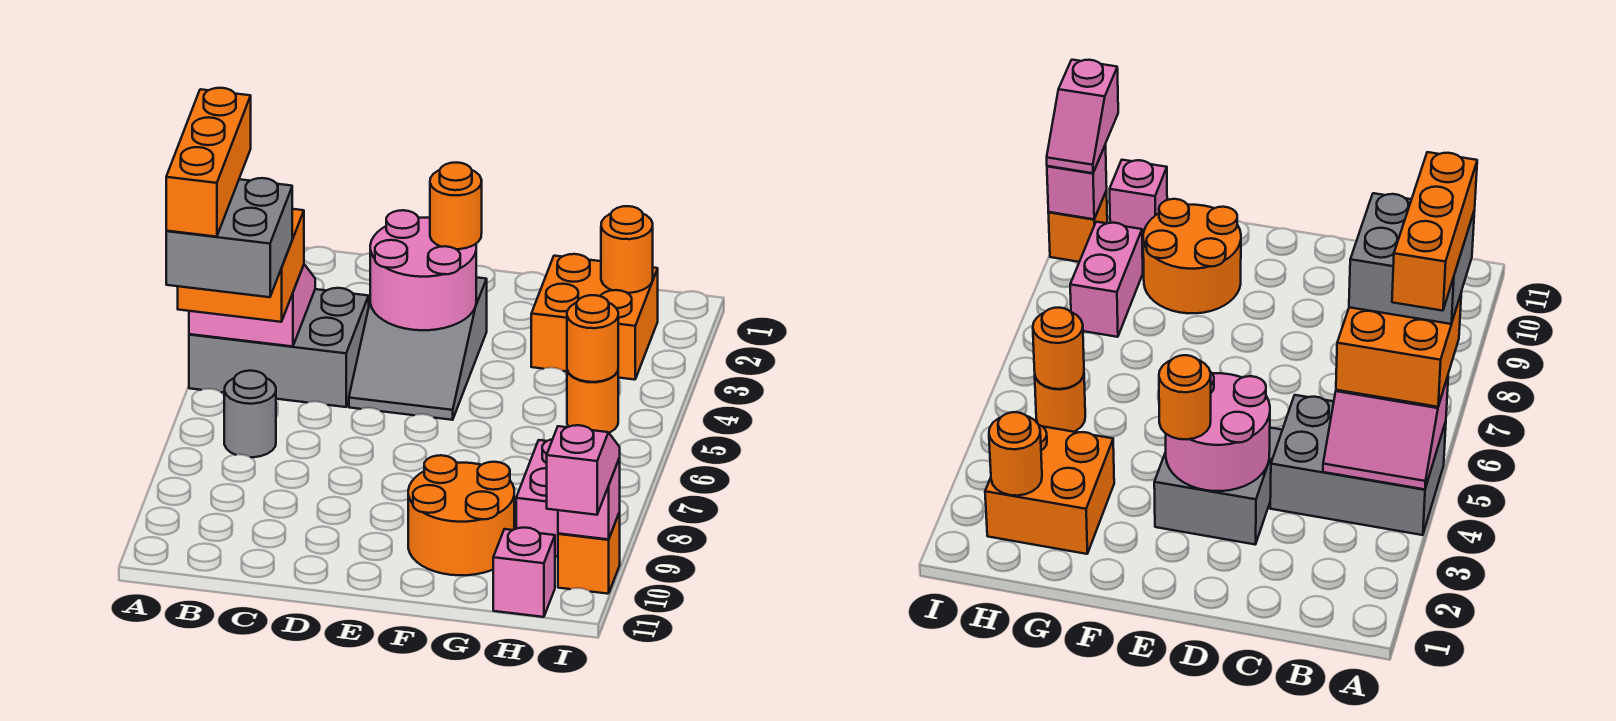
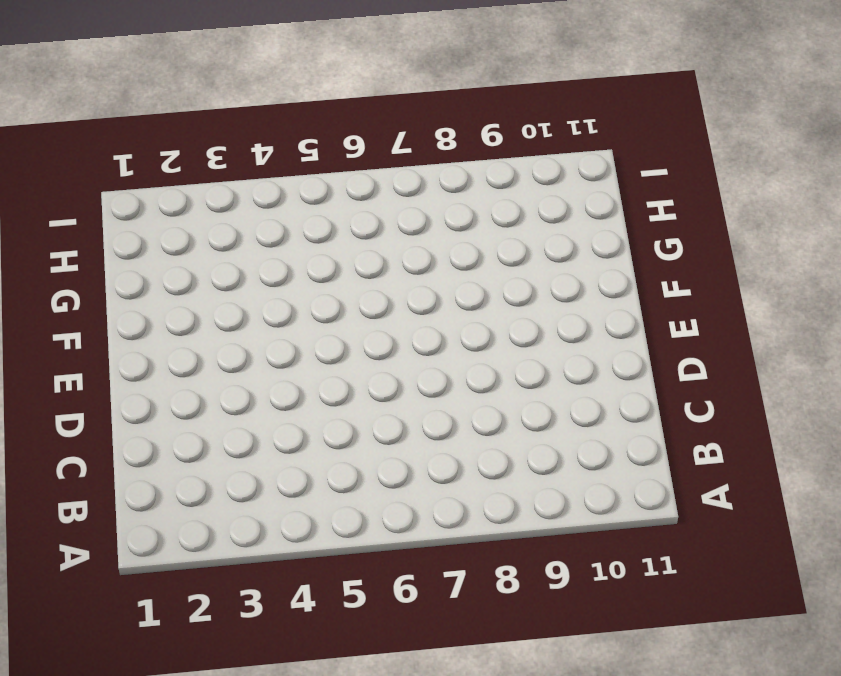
none -> grey 2x3 brick [189,288,369,407]
none -> grey 1x1 round brick [224,371,276,457]
none -> grey 2x3 slope [349,277,487,420]

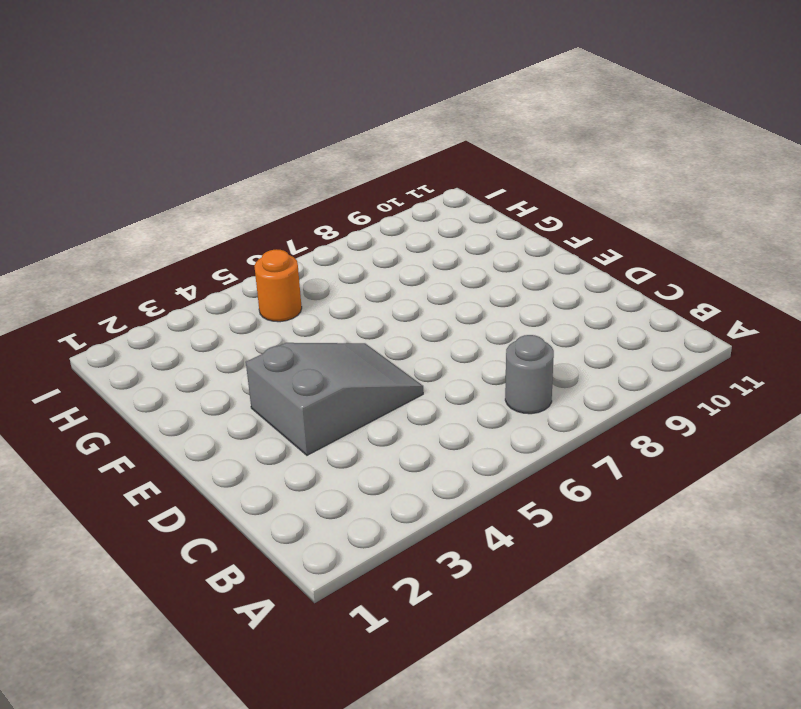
none -> grey 2x3 brick [189,288,369,407]
none -> orange 2x2 round brick [408,455,514,575]
none -> orange 2x2 brick [531,254,658,380]

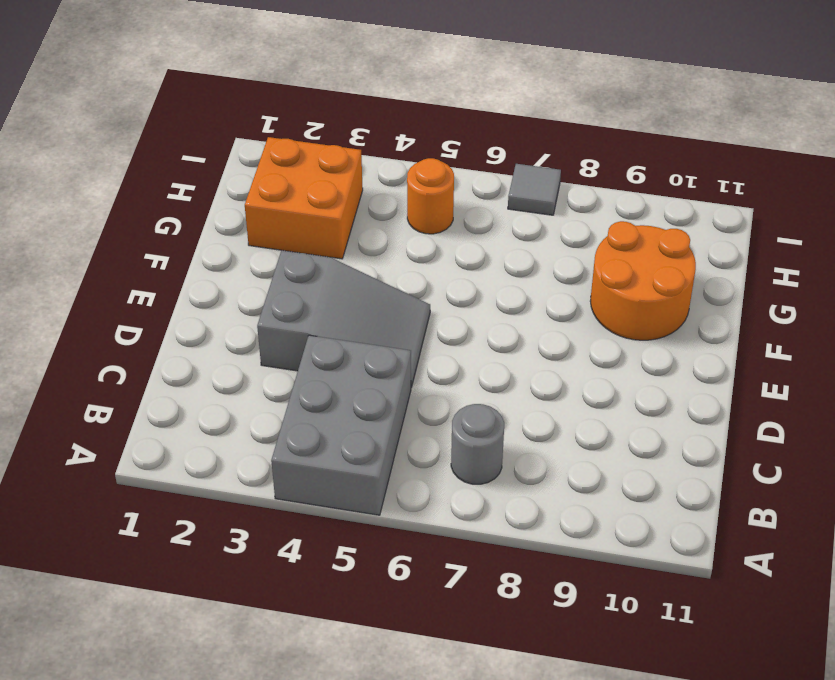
grey 1x1 tile [508,164,561,215] -> none
none -> pink 1x2 brick [516,439,558,557]
none -> pink 1x1 brick [493,528,555,617]
none -> orange 1x1 brick [558,512,620,594]

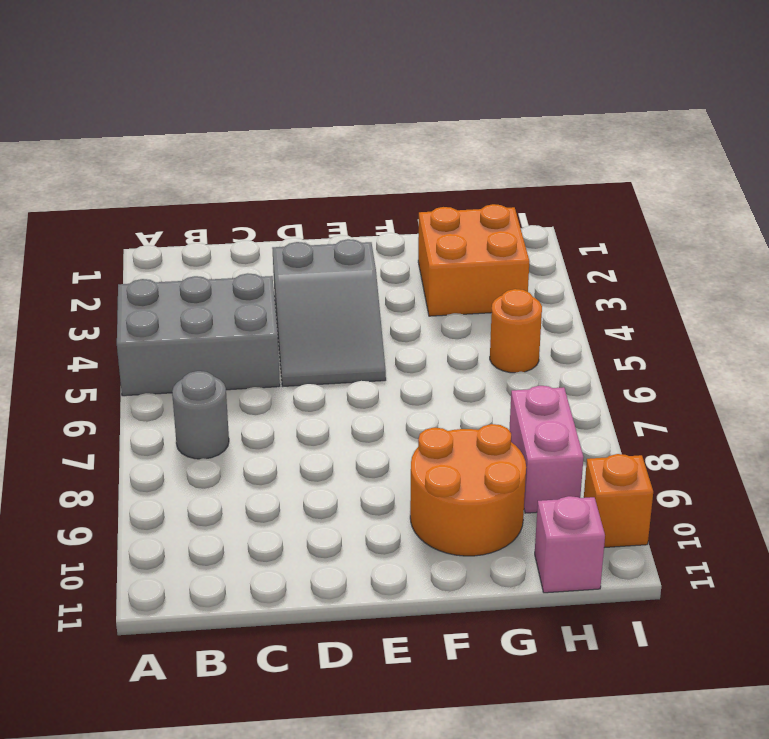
none -> pink 2x2 slope [189,264,315,346]
none -> pink 2x2 round brick [370,210,476,330]
none -> orange 1x1 round brick [601,206,653,293]

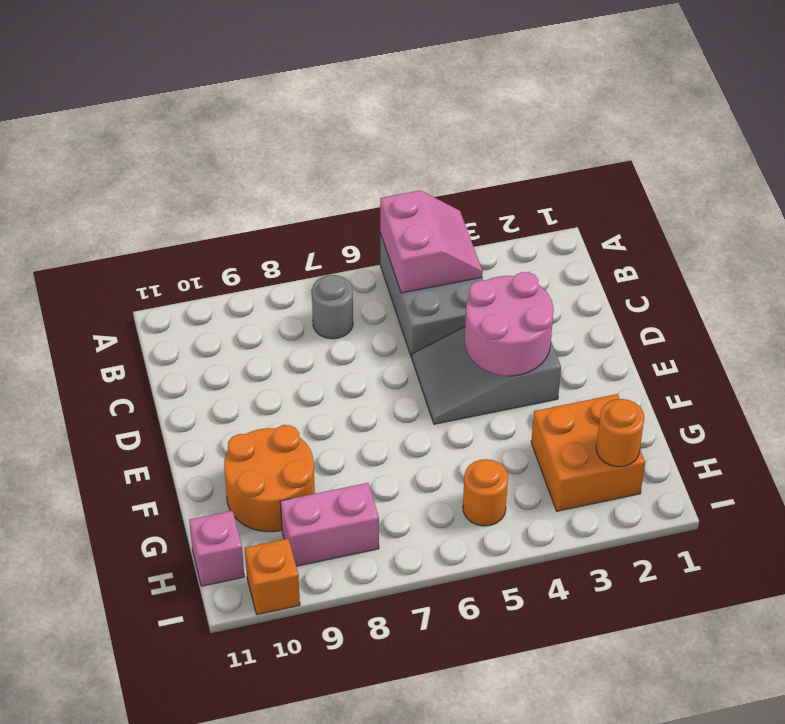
none -> orange 1x1 round brick [567,295,618,382]
none -> pink 1x1 brick [558,458,620,539]
none -> orange 2x2 brick [178,209,304,322]

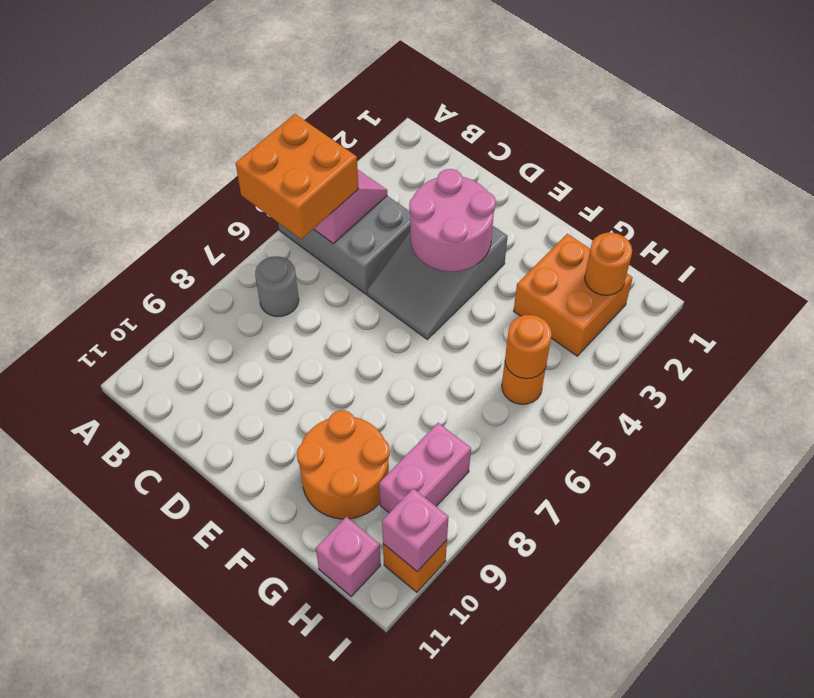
none -> orange 1x1 round brick [430,162,482,249]
none -> pink 1x2 slope [547,425,620,515]
none -> grey 2x2 brick [166,178,292,297]

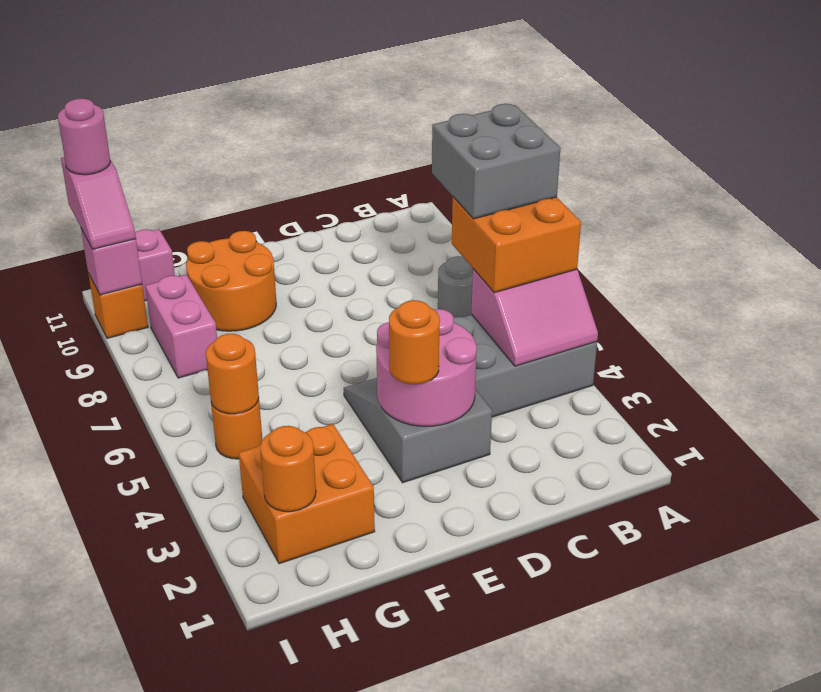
pink 1x1 round brick [58,99,110,175] -> none
none -> orange 1x3 brick [166,88,251,237]

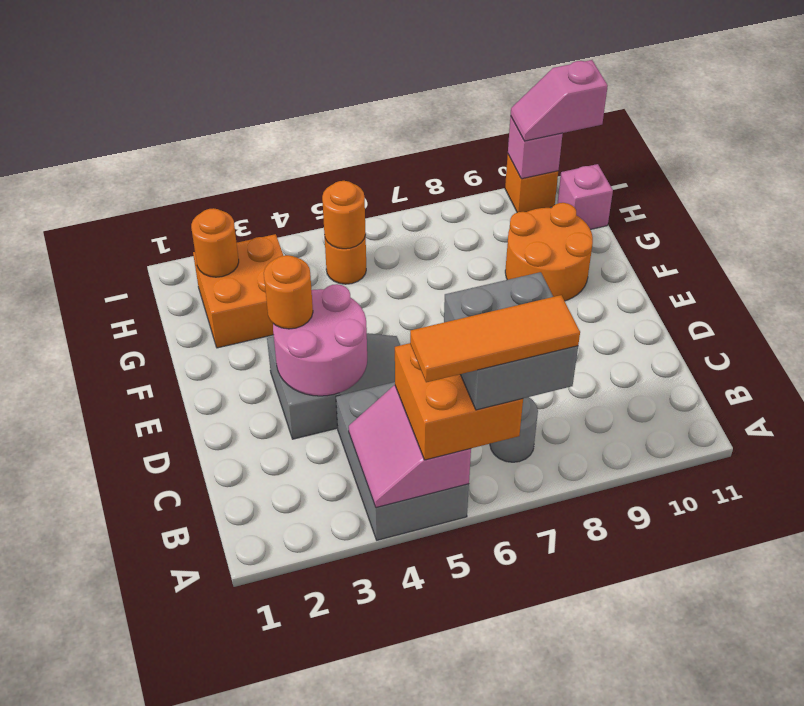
orange 1x3 tile [410,295,580,382] -> orange 1x3 brick [166,88,251,237]
none -> pink 1x2 brick [516,439,558,557]

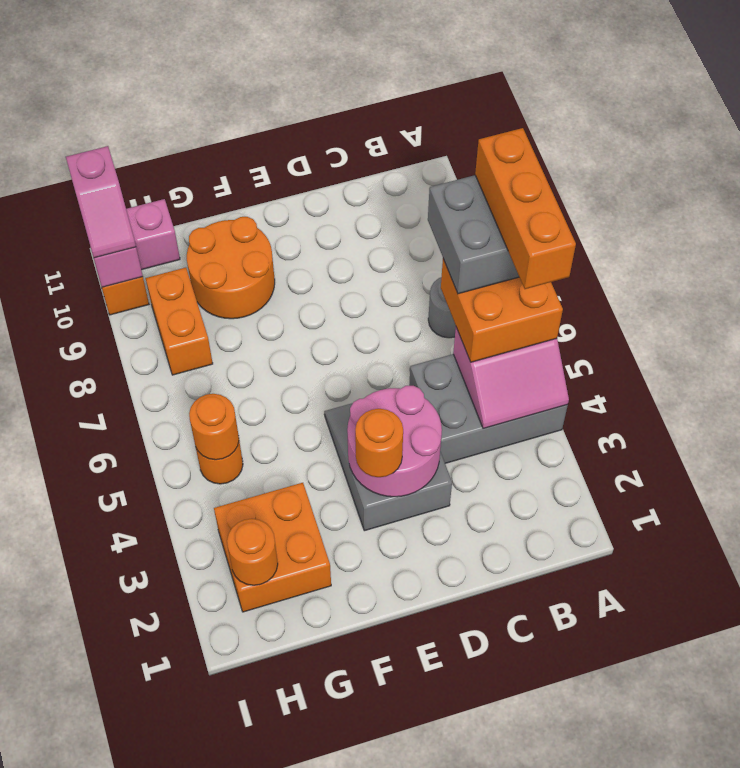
orange 1x2 brick [146,268,213,375] -> pink 1x2 brick [516,439,558,557]

